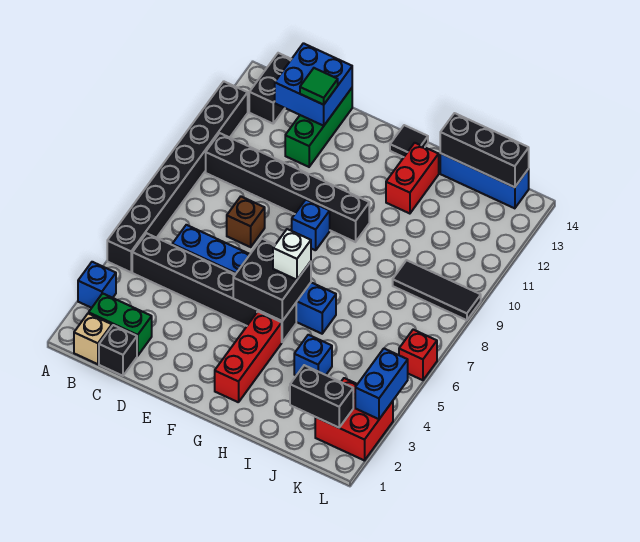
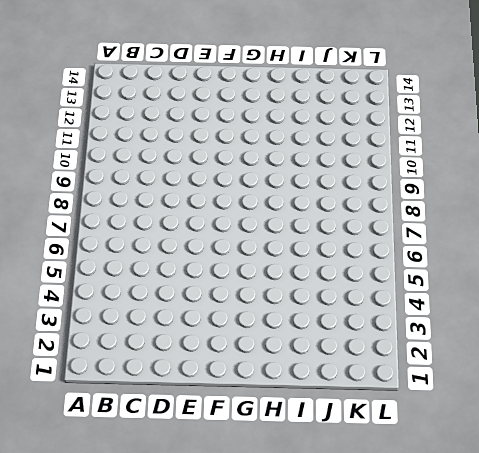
none -> blue 1x1 brick [78,262,116,308]
none -> black 1x8 brick [107,81,248,272]
none -> tan 1x1 brick [74,313,112,364]

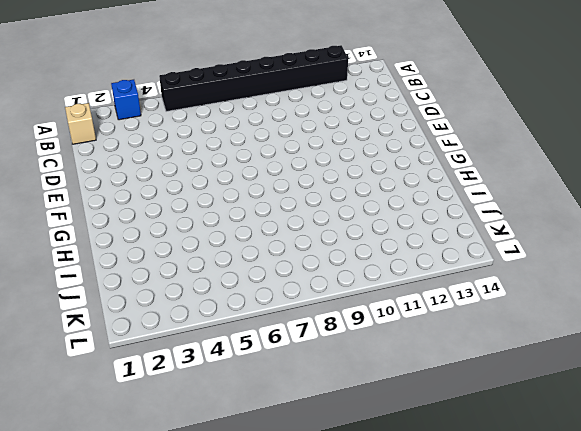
none -> green 1x2 brick [89,293,152,356]
none -> black 1x6 brick [132,233,296,342]
none -> black 1x6 brick [206,133,369,242]

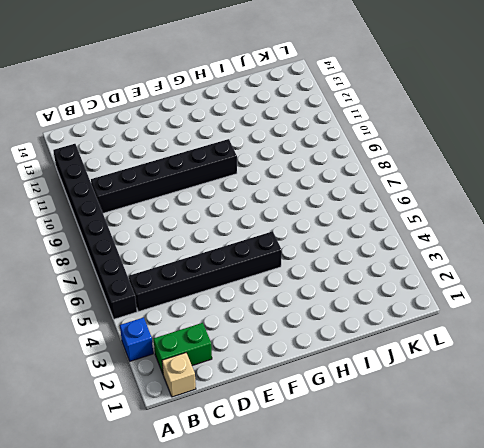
none -> black 1x2 brick [249,53,291,123]
none -> black 1x1 brick [99,325,137,376]
none -> blue 1x6 brick [172,225,336,334]

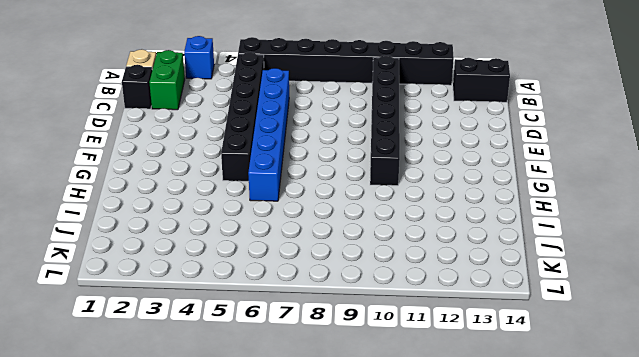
none -> brown 1x1 brick [227,197,265,247]
none -> green 1x3 brick [285,88,352,167]
none -> blue 1x1 brick [292,200,330,250]

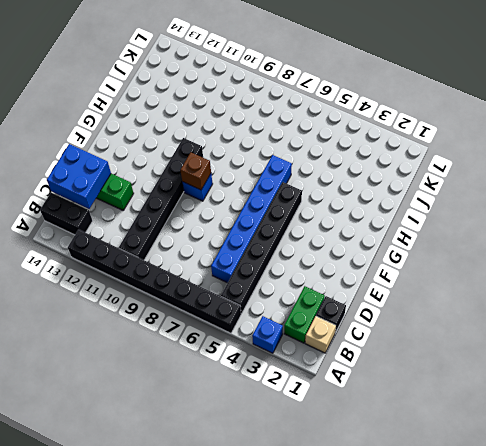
brown 1x1 brick [180,152,211,190] -> brown 1x1 brick moved to [227,197,265,247]
none -> red 1x3 brick [215,312,282,402]
none -> black 1x1 tile [390,125,428,157]
none -> red 1x2 brick [386,143,439,214]

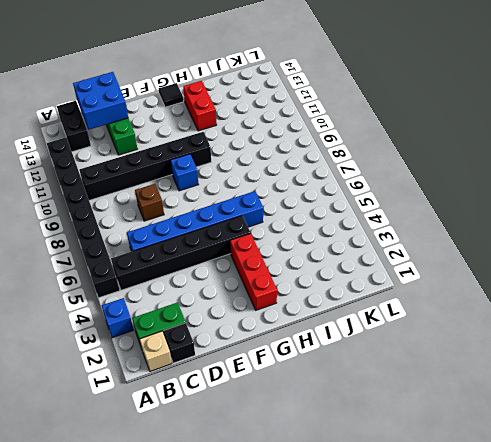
none -> blue 1x1 brick [294,335,332,375]
none -> blue 1x3 brick [440,153,529,208]
none -> black 1x3 tile [393,260,481,320]

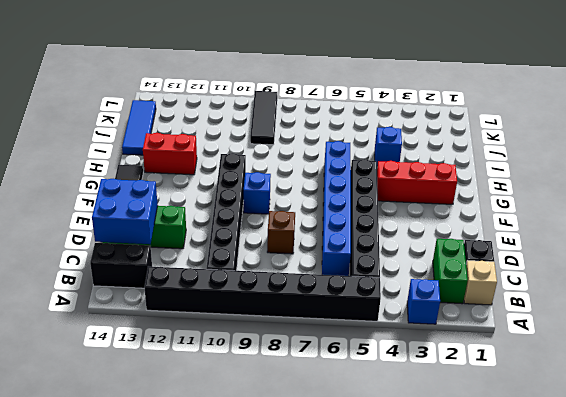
blue 1x3 tile [122,100,156,155] -> blue 1x3 brick [440,153,529,208]
none -> red 2x2 brick [315,378,393,461]
none -> red 1x1 brick [399,330,437,380]
none -> black 2x2 brick [233,239,311,321]

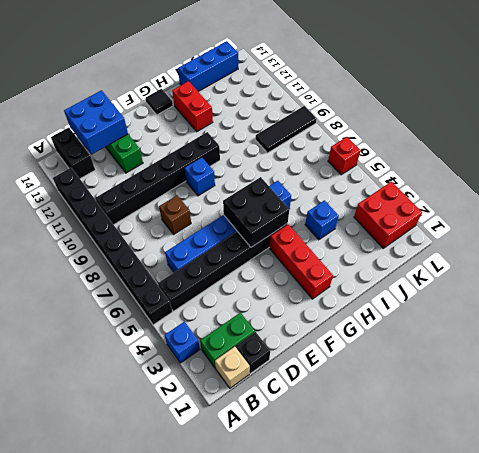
none -> black 1x3 brick [440,113,529,187]
none -> black 1x2 brick [290,365,353,428]
none -> blue 1x2 brick [355,348,408,419]

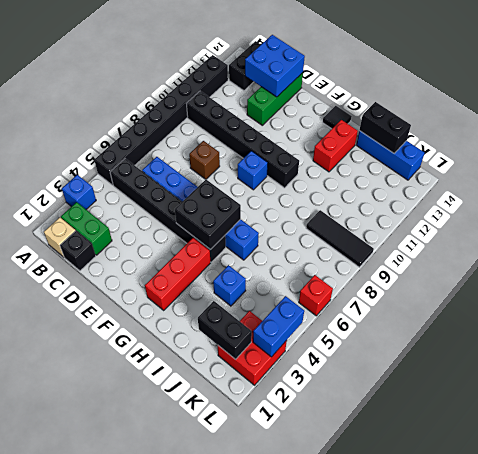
black 1x2 brick [359,102,411,153] -> black 1x3 brick [440,113,529,187]
none -> green 1x1 tile [300,68,338,105]
none -> white 1x1 brick [273,229,311,280]

